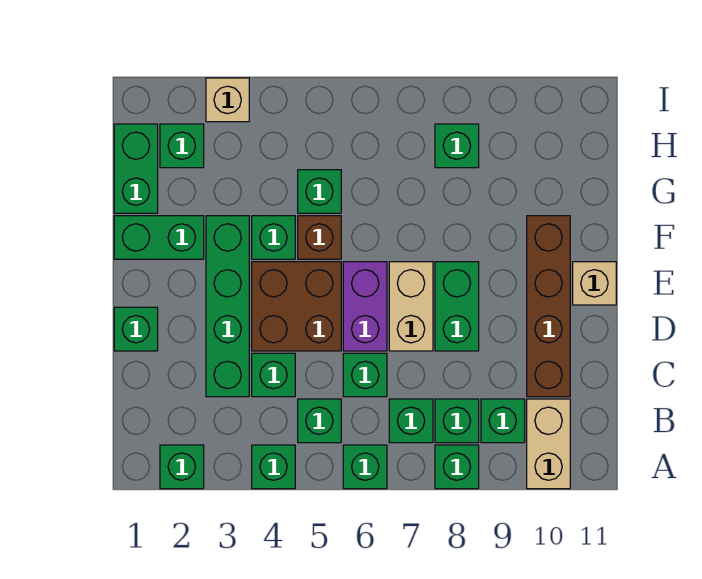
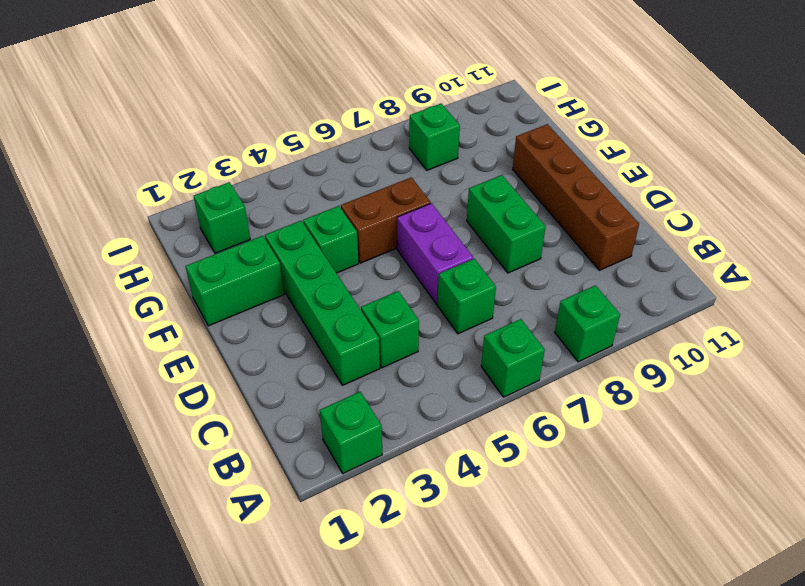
brown 1x2 brick [341,177,431,263] -> brown 1x1 brick [298,216,341,259]
none -> green 1x1 brick [252,445,295,489]
none -> tan 1x2 brick [527,399,570,489]
none -> green 1x1 brick [298,399,341,443]

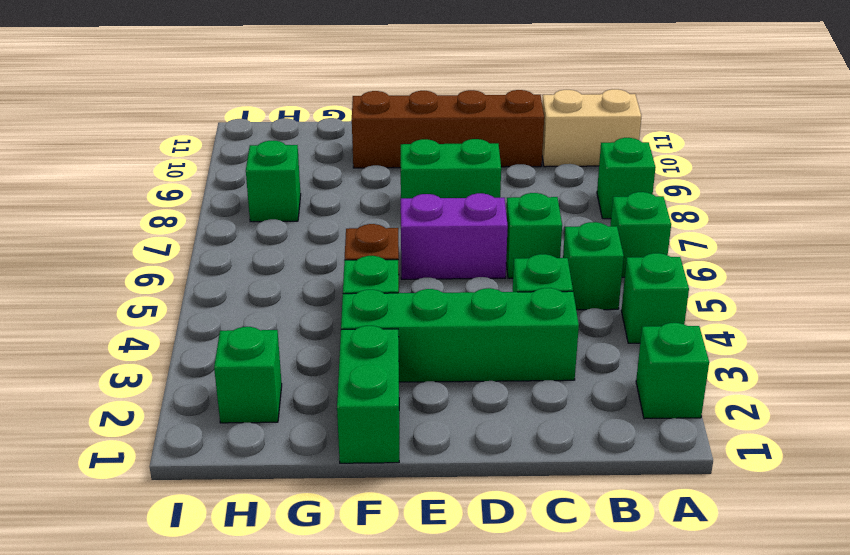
none -> green 1x1 brick [389,399,433,443]
none -> green 1x1 brick [435,399,479,443]
none -> green 1x1 brick [481,399,525,443]

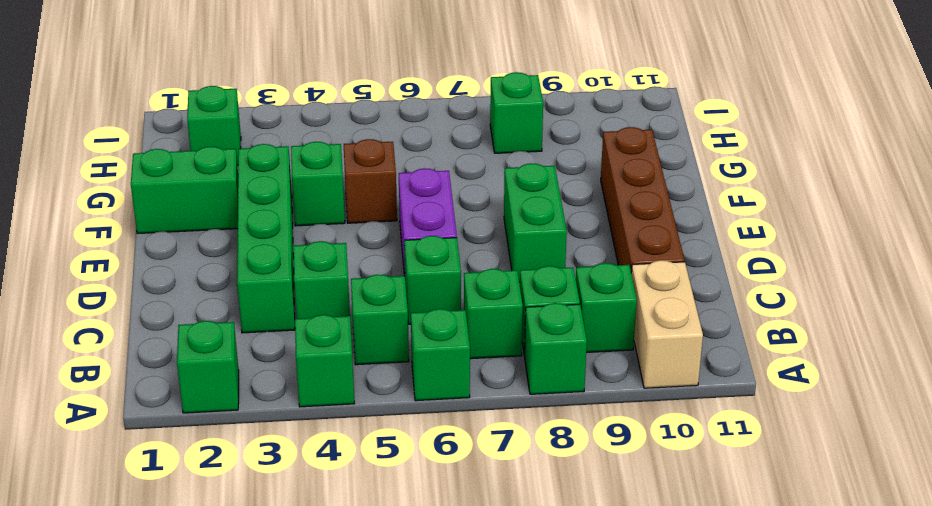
none -> green 1x1 brick [114,307,158,351]
none -> brown 2x2 brick [252,262,341,351]
none -> tan 1x2 brick [389,262,433,351]

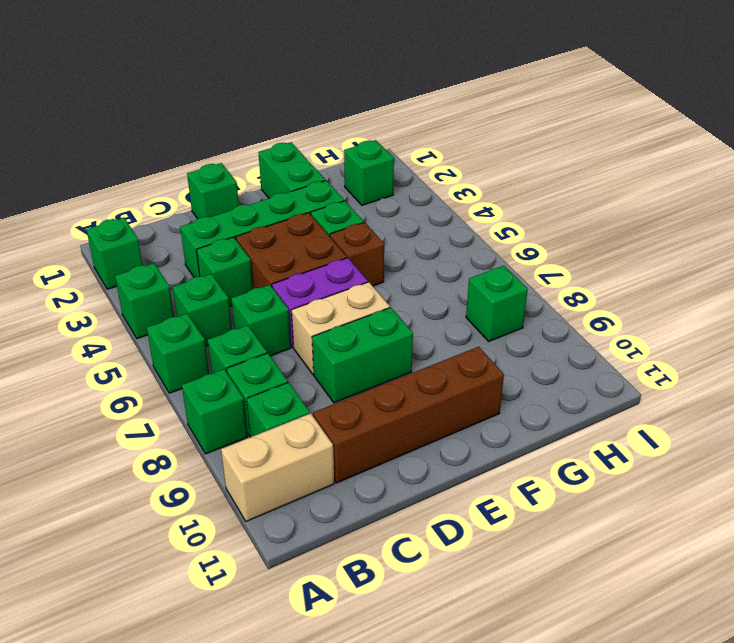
none -> tan 1x1 brick [573,262,616,305]
none -> green 1x2 brick [114,124,158,213]
none -> green 1x1 brick [298,170,341,213]

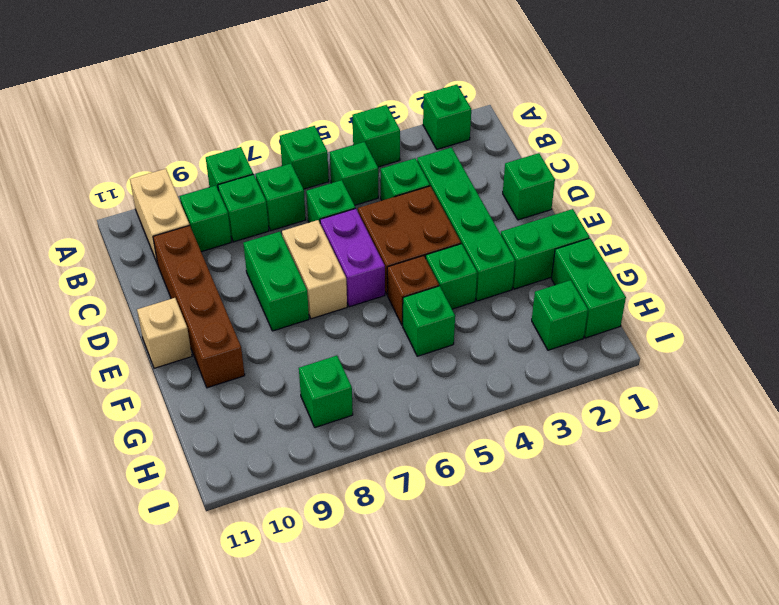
none -> tan 1x1 brick [206,78,249,122]

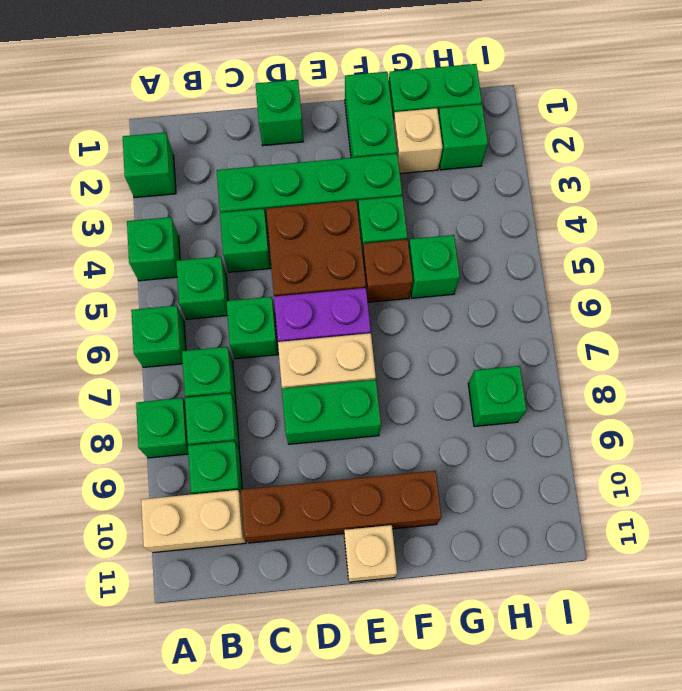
tan 1x1 brick [394,108,443,174] -> tan 1x1 brick moved to [206,78,249,122]

